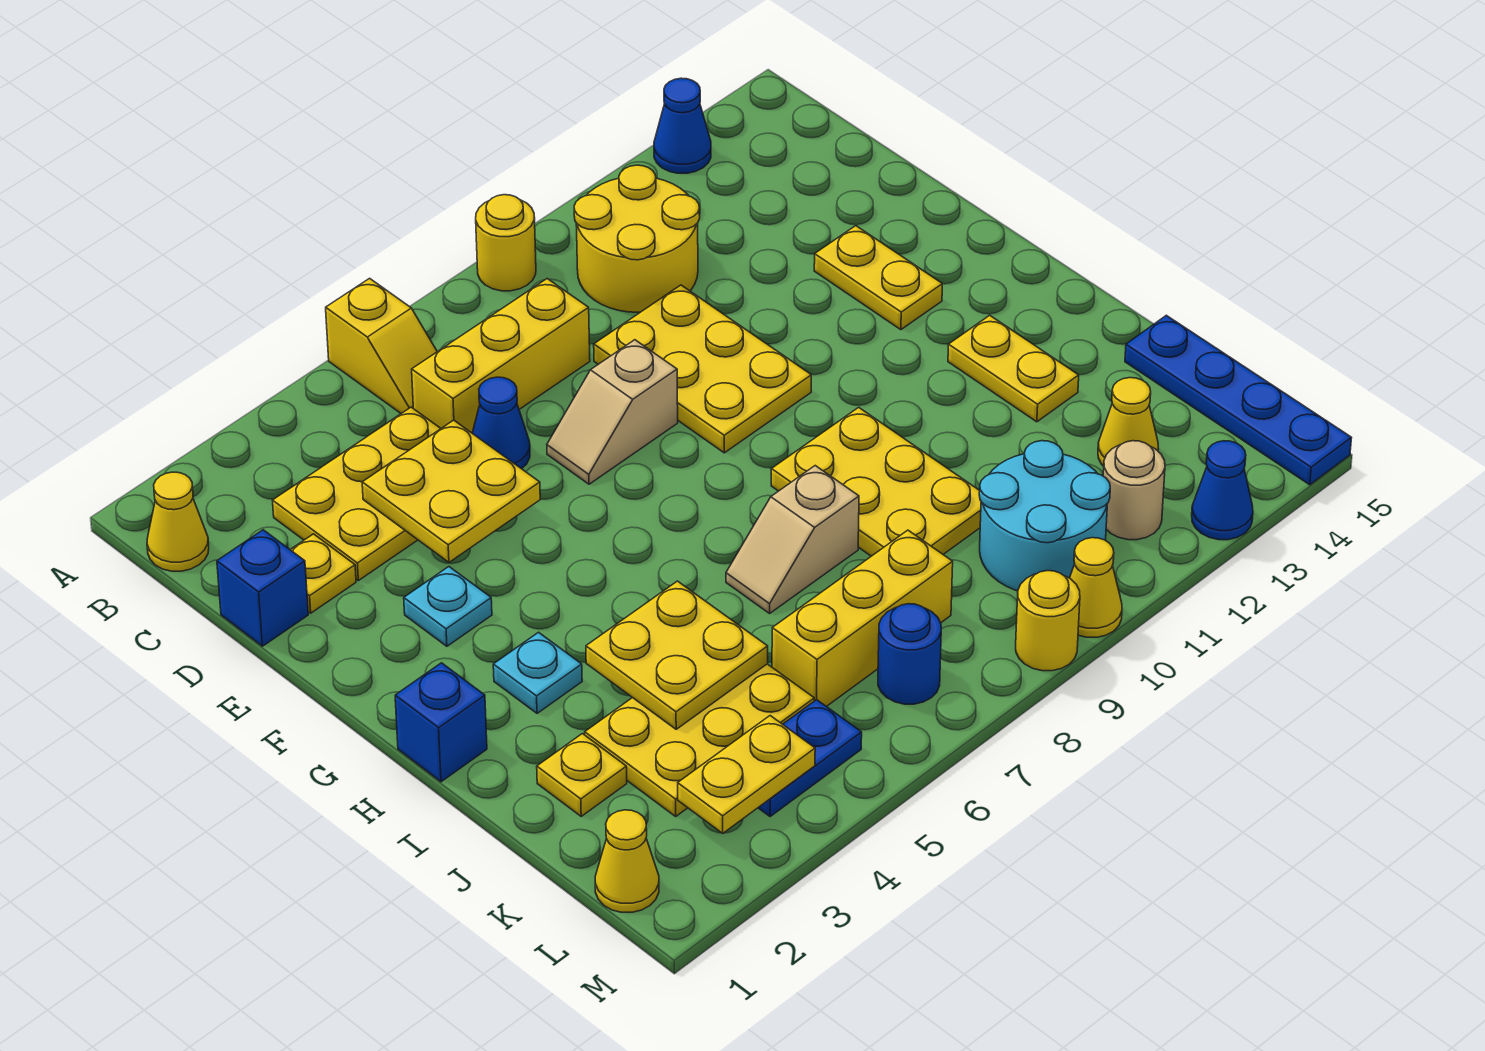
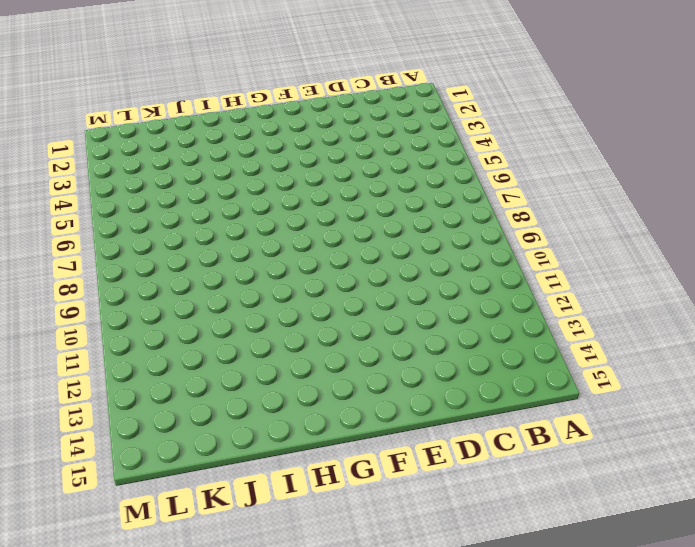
none -> yellow 1x2 slope [326,278,437,413]
none -> yellow 1x1 round brick [476,195,536,291]
none -> blue 1x1 cone [654,78,711,173]
none -> yellow 1x1 cone [147,472,209,571]

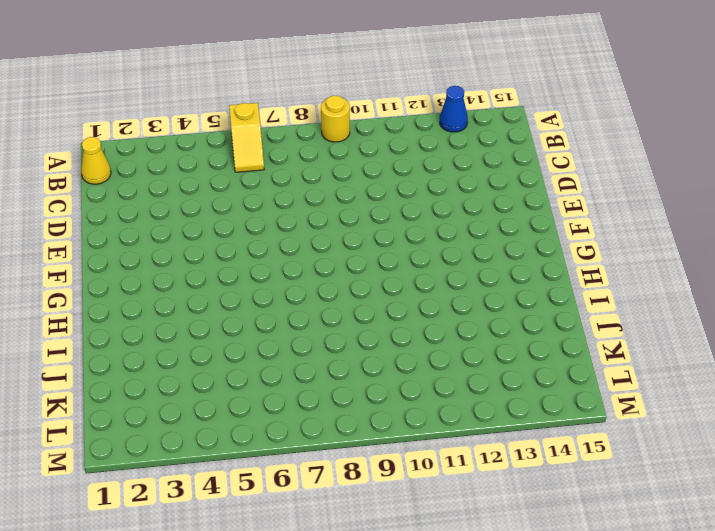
none -> yellow 2x2 round brick [574,165,700,312]
none -> yellow 2x3 plate [272,407,441,581]
none -> yellow 1x3 brick [412,279,590,433]
none -> blue 1x1 brick [217,530,308,646]

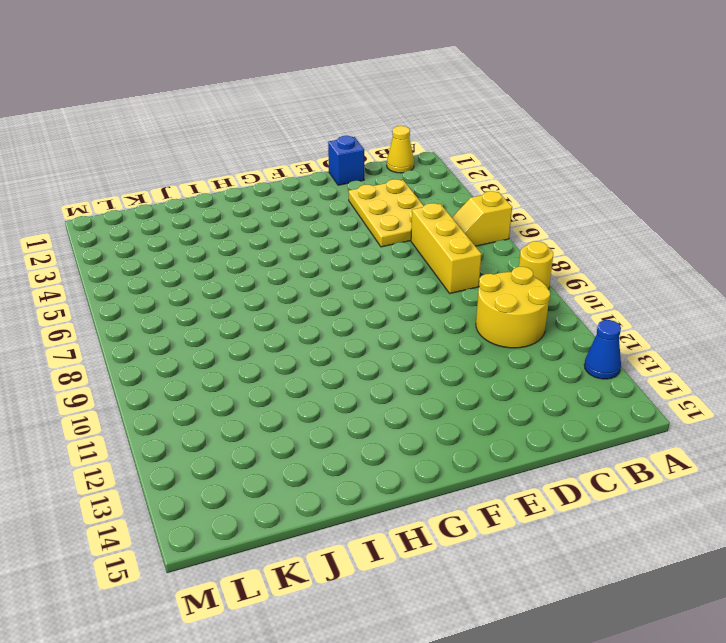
none -> yellow 1x1 plate [290,534,356,613]
none -> blue 1x1 cone [472,377,530,469]
none -> yellow 2x3 plate [594,285,811,453]
none -> tan 1x2 slope [547,340,678,484]

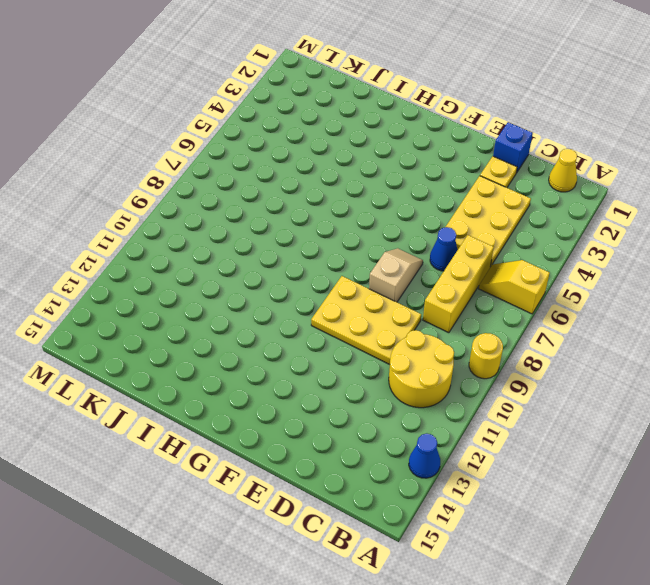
none -> yellow 1x2 plate [814,226,942,330]
none -> cyan 1x1 plate [404,567,492,646]
none -> blue 1x1 brick [395,663,487,782]
none -> cyan 1x1 plate [493,632,582,713]

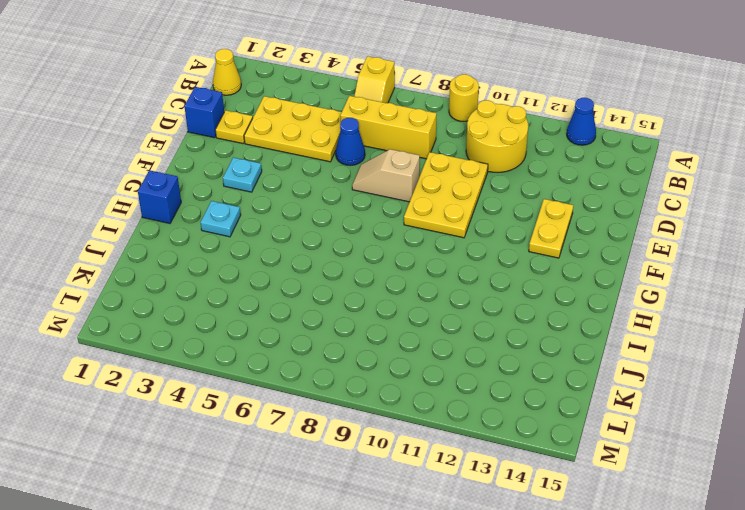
none -> yellow 2x3 plate [771,407,981,556]
none -> yellow 1x2 plate [948,315,1079,422]
none -> tan 1x2 slope [726,466,859,613]
none -> yellow 1x1 plate [537,734,627,816]

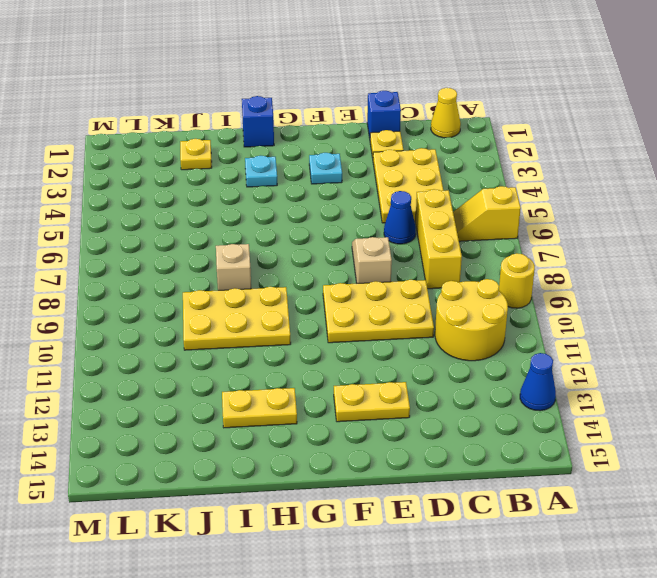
none -> yellow 2x3 plate [585,664,814,816]
none -> blue 1x4 plate [1125,315,1351,485]
none -> yellow 1x3 brick [772,530,953,707]
none -> cyan 2x2 round brick [979,441,1110,591]

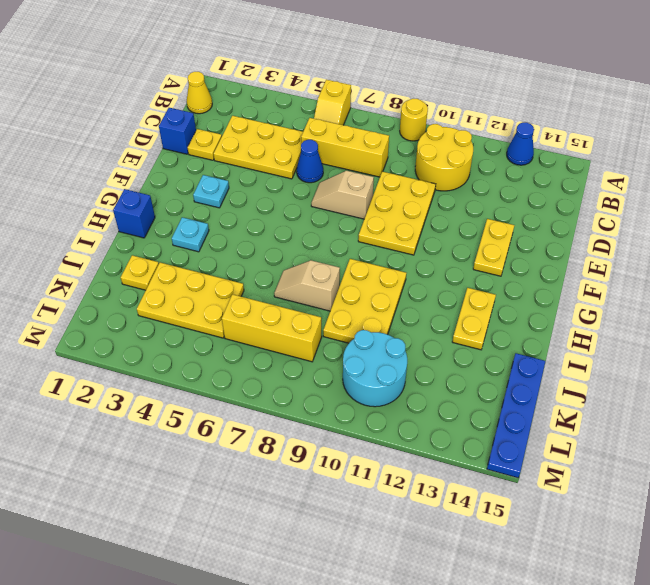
none -> yellow 1x1 cone [1098,378,1158,466]
none -> yellow 1x1 cone [595,810,659,912]
none -> blue 1x2 plate [758,700,862,817]
none -> blue 1x1 round brick [878,604,941,704]

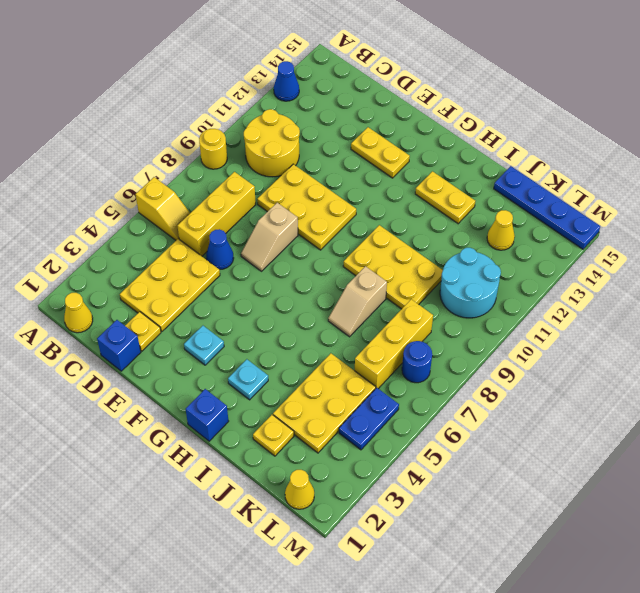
none -> tan 1x1 round brick [1103,441,1165,540]
none -> yellow 1x1 round brick [1016,571,1080,671]
none -> yellow 1x1 cone [1070,538,1122,637]
none -> blue 1x1 cone [1192,441,1253,540]

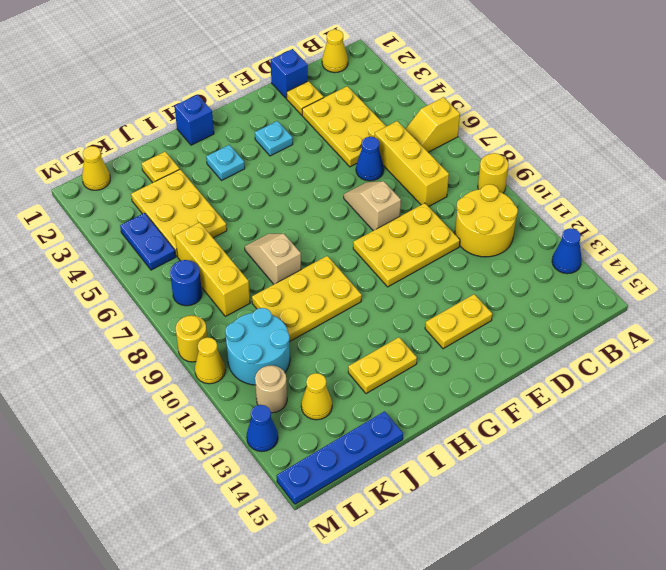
none -> yellow 2x2 plate [362,420,540,562]
none -> yellow 2x2 plate [586,581,768,729]
none -> yellow 1x2 plate [678,716,815,833]

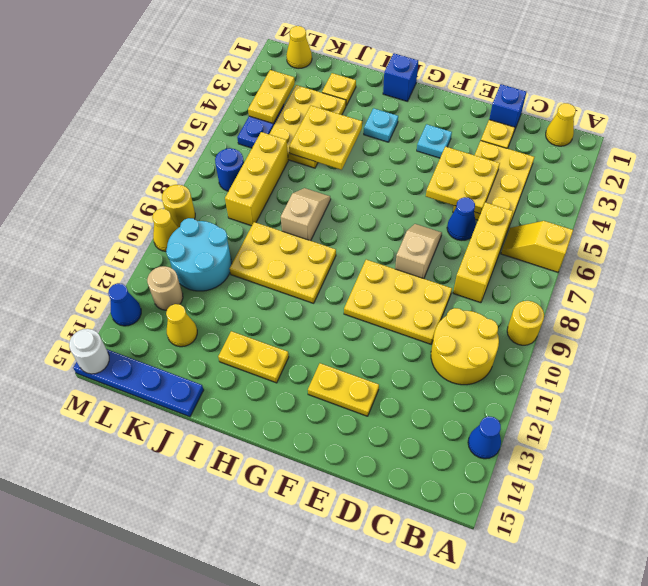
white 1x1 round brick [69,329,109,374] -> none

